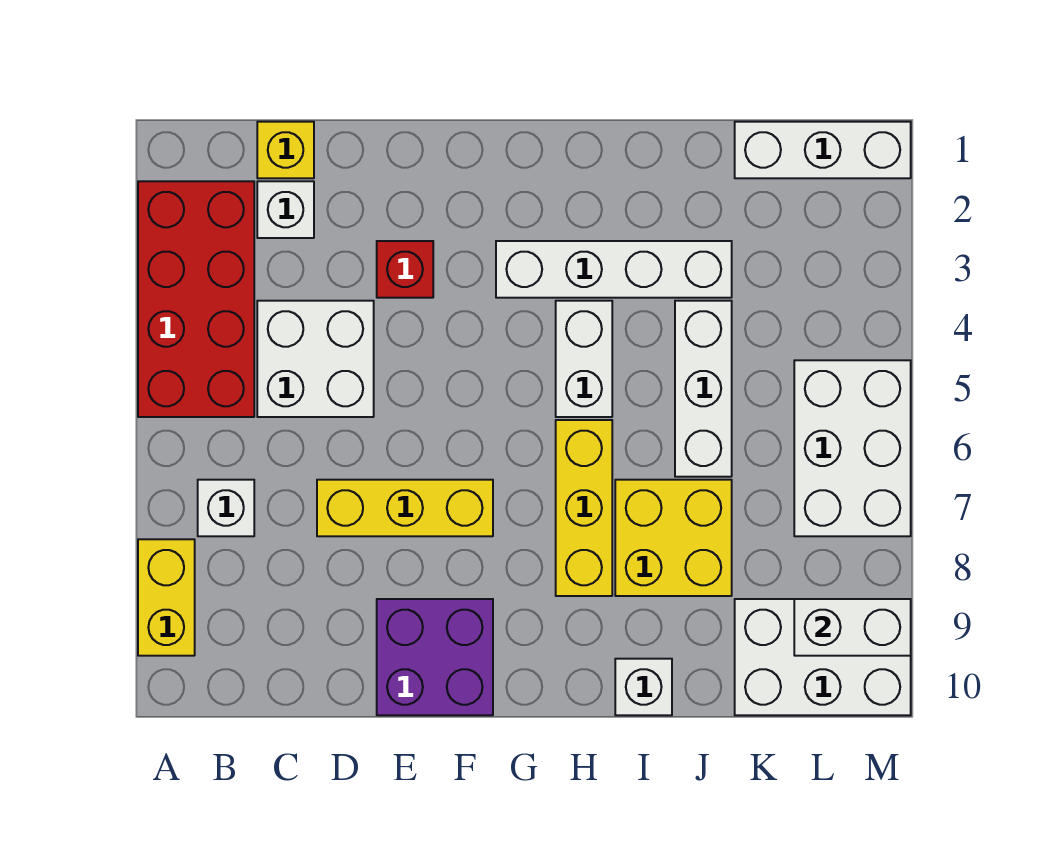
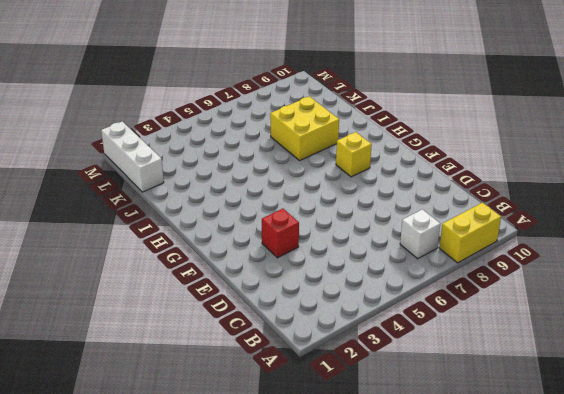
yellow 1x1 brick [336,132,372,177] -> yellow 1x1 brick moved to [257,122,314,178]
none -> red 2x4 brick [138,181,254,417]
none -> white 1x1 brick [257,181,314,238]
none -> white 2x2 brick [257,301,374,417]

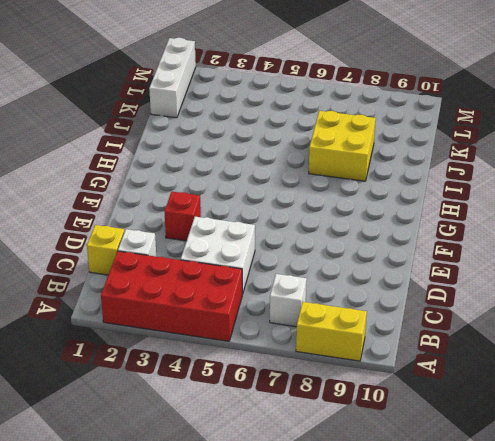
none -> yellow 1x3 brick [317,480,493,536]
none -> purple 2x2 brick [377,599,493,715]
none -> white 1x4 brick [496,241,732,298]

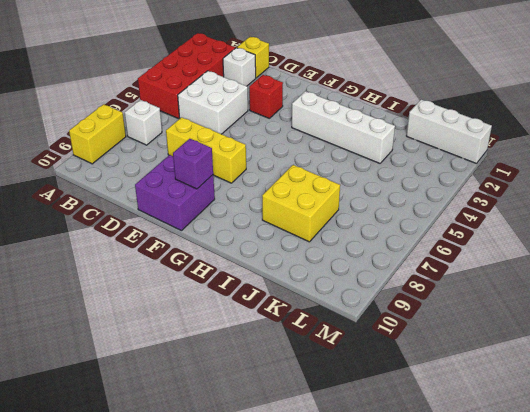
purple 1x1 brick [173,139,213,189] -> none
none -> white 1x2 brick [556,301,612,417]
none -> yellow 1x3 brick [556,420,612,596]
none -> white 1x1 brick [615,659,672,715]

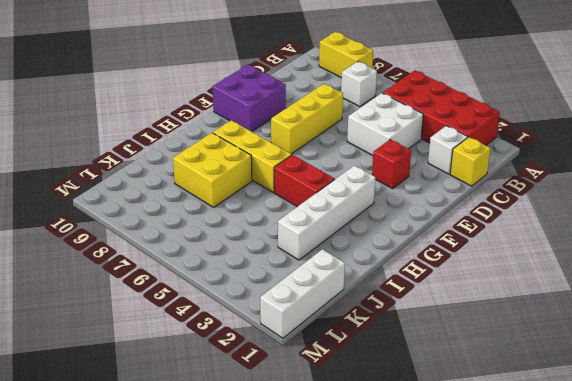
red 1x2 brick [274,155,335,207] -> white 1x2 brick [556,301,612,417]
none -> white 1x1 brick [615,659,672,715]
none -> white 1x3 brick [675,301,732,477]
none -> white 2x3 brick [735,599,911,715]

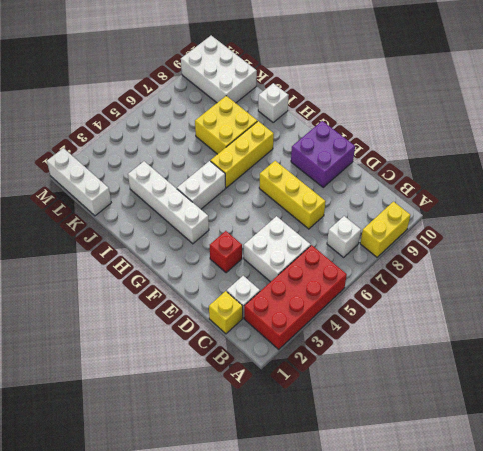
none -> white 1x3 brick [675,301,732,477]
none -> white 2x3 brick [794,360,911,536]
none -> white 1x2 brick [794,599,911,656]

